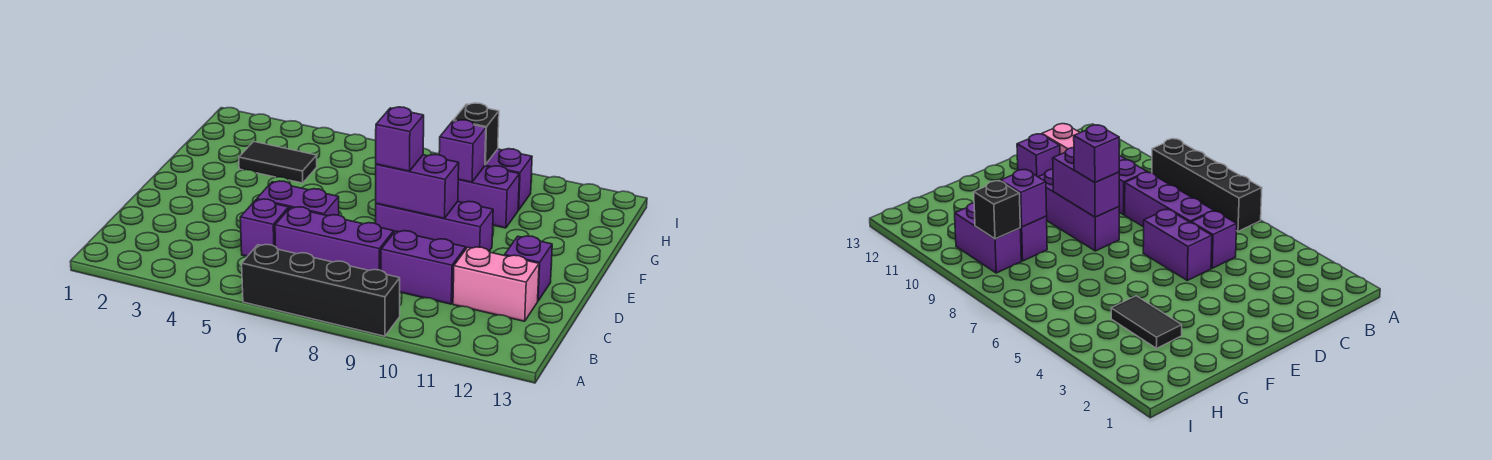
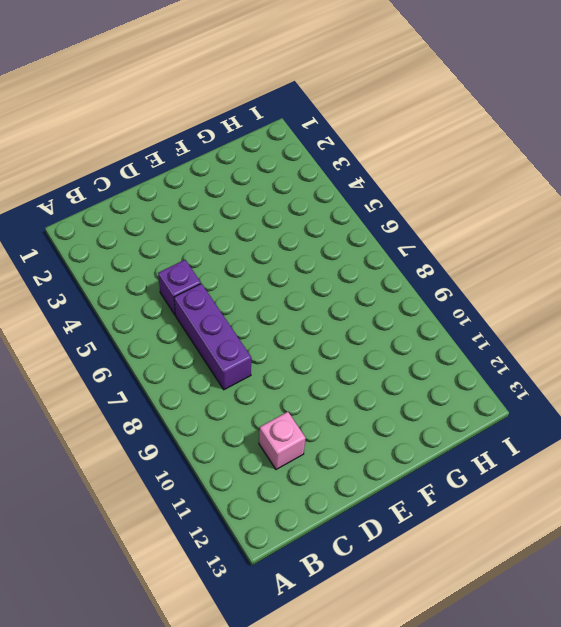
pink 1x1 brick [259,412,306,469] -> pink 1x2 brick [453,247,539,321]
none -> black 1x4 brick [242,245,400,336]
none -> purple 1x2 brick [381,231,466,304]
none -> purple 1x2 brick [257,181,339,216]

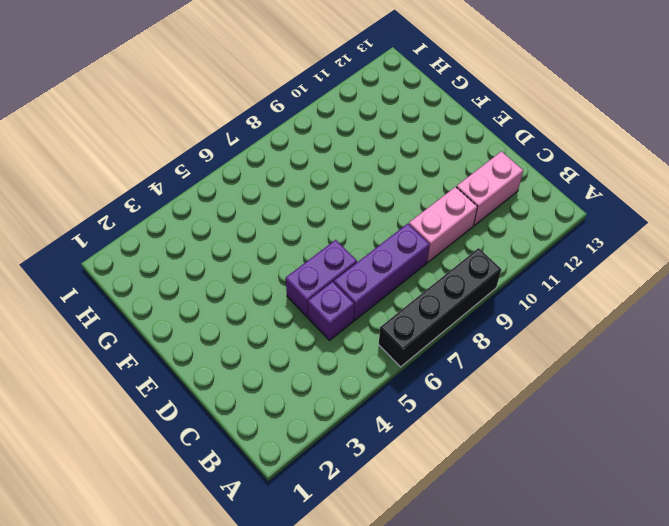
pink 1x2 brick [409,187,477,262] -> purple 1x2 brick [381,231,466,304]
none -> purple 1x1 brick [505,236,552,301]
none -> purple 1x3 brick [376,201,493,251]
none -> black 1x2 tile [239,142,317,183]

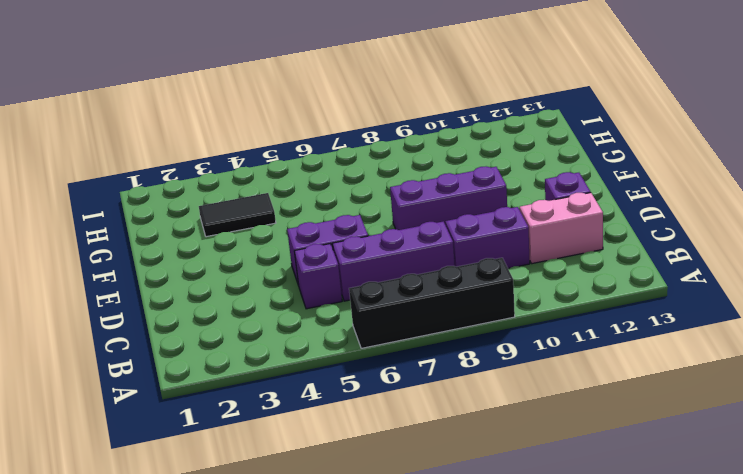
none -> purple 1x2 brick [458,166,519,228]
none -> purple 1x2 brick [485,149,532,210]
none -> purple 1x2 brick [376,154,459,218]

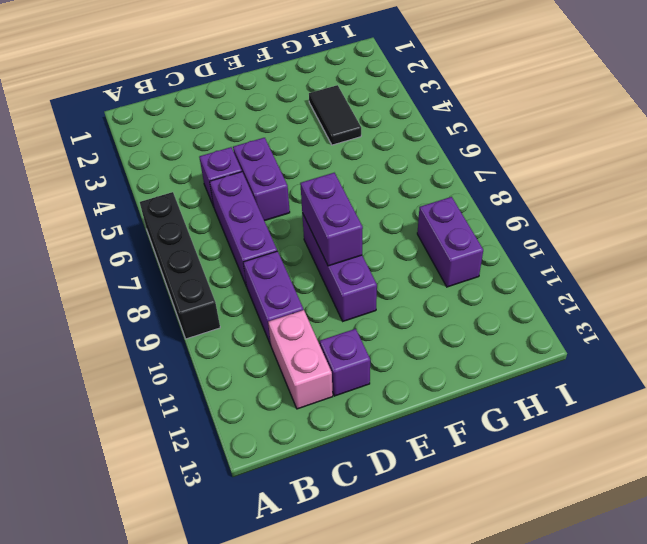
none -> purple 1x2 brick [458,166,519,228]
none -> purple 1x1 brick [439,120,486,182]
none -> black 1x1 brick [453,103,499,165]

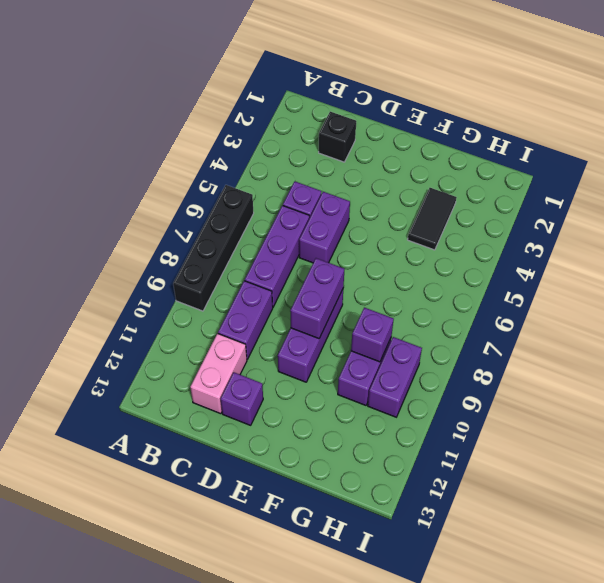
black 1x1 brick [319,112,356,162] -> black 1x1 brick moved to [453,103,499,165]
none -> purple 1x1 brick [376,107,424,171]

